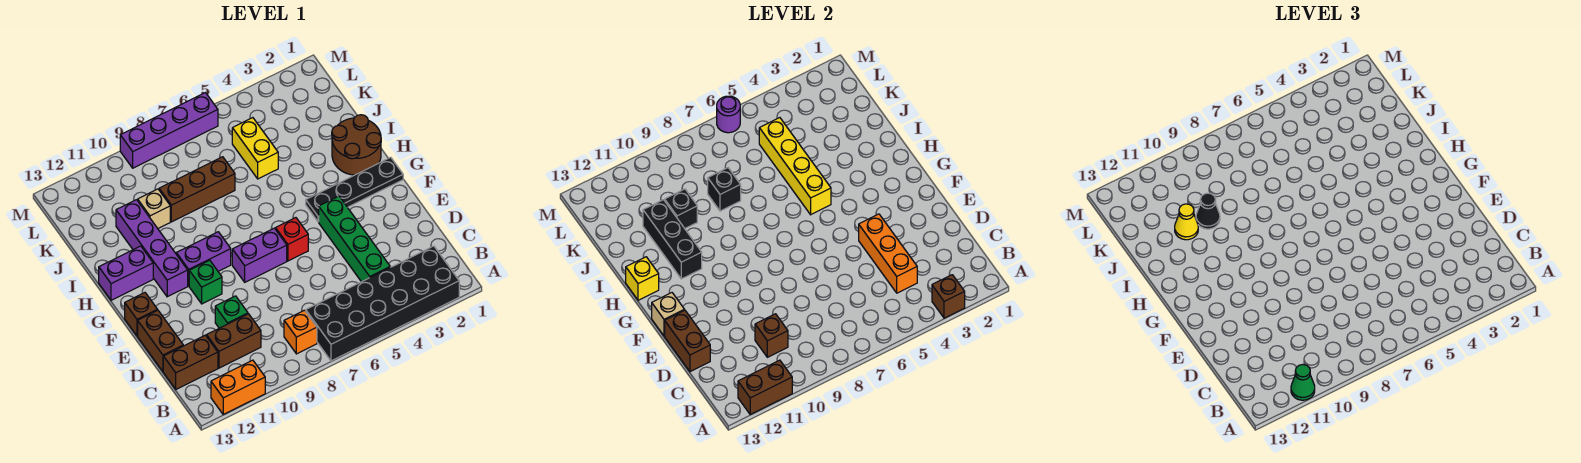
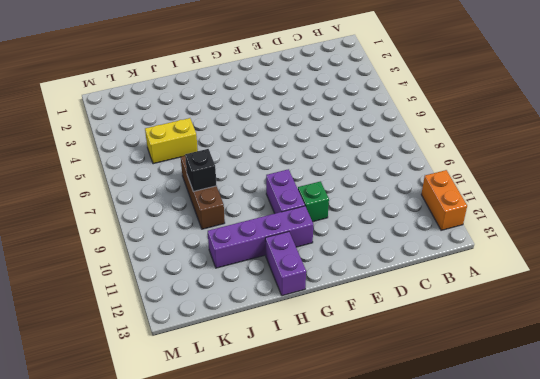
none -> black 2x6 brick [306,246,459,361]
none -> orange 1x1 brick [284,310,317,354]
none -> green 1x4 brick [319,196,390,282]
none -> brown 1x2 brick [207,314,261,368]

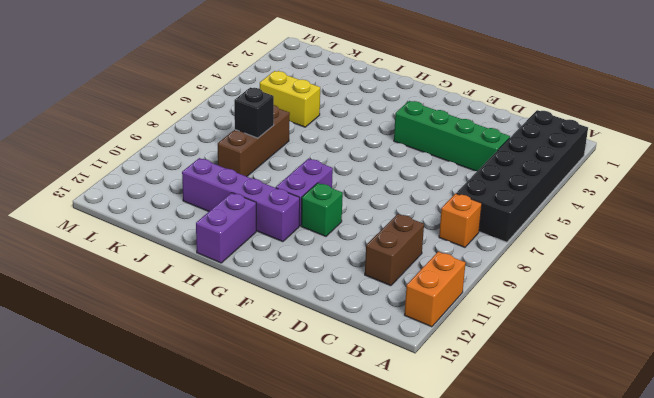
none -> brown 1x2 brick [163,335,218,389]
none -> green 1x1 brick [215,296,248,328]
none -> brown 1x2 brick [138,310,183,371]
none -> red 1x1 brick [276,218,308,261]

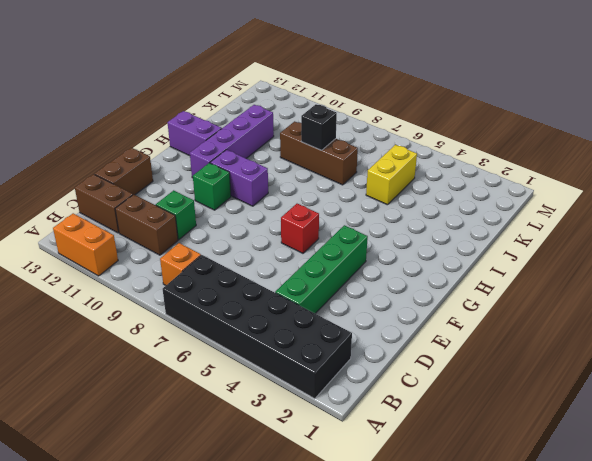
none -> purple 1x2 brick [232,228,287,282]
none -> brown 1x1 brick [125,293,158,336]
none -> black 1x4 plate [306,157,403,222]
none -> brown 2x2 round brick [332,115,381,175]

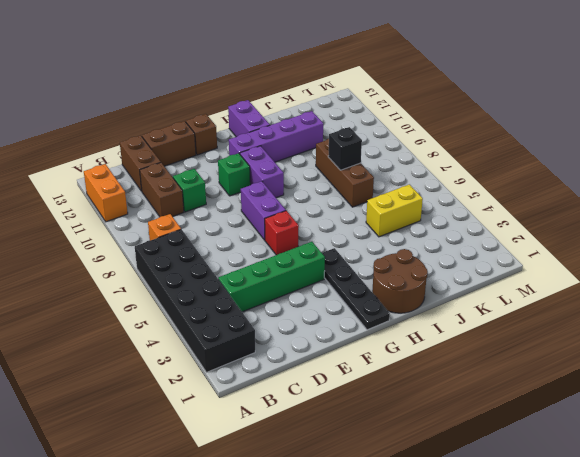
none -> tan 1x1 brick [138,189,170,228]
none -> purple 1x4 brick [120,93,218,168]
none -> brown 1x1 brick [932,275,965,318]
none -> brown 1x2 brick [738,360,792,414]

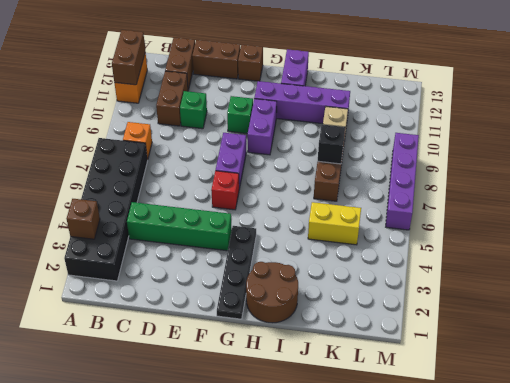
none -> orange 1x3 brick [859,214,917,293]
none -> brown 1x1 brick [755,314,788,357]
none -> brown 1x2 brick [665,310,710,372]
none -> tan 1x1 brick [652,293,685,336]

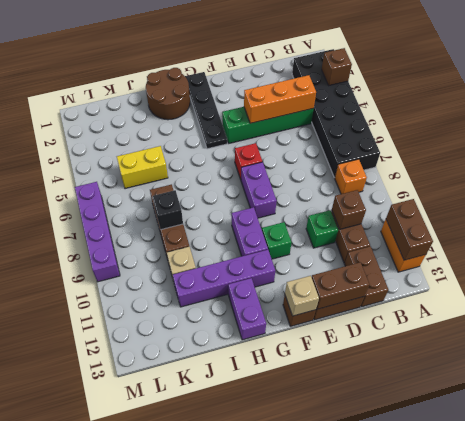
none -> yellow 1x4 brick [759,118,831,215]
none -> black 1x3 brick [643,200,702,279]
none -> yellow 1x1 brick [626,257,659,300]
none -> black 1x1 brick [665,189,697,228]

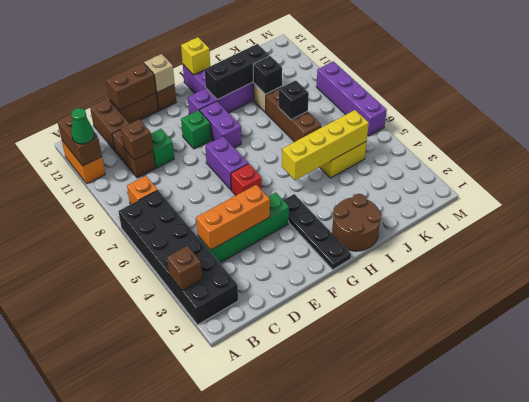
none -> purple 1x1 round brick [717,96,740,133]
none -> black 1x1 cone [1196,193,1220,229]
none -> yellow 1x1 cone [1175,204,1198,240]

